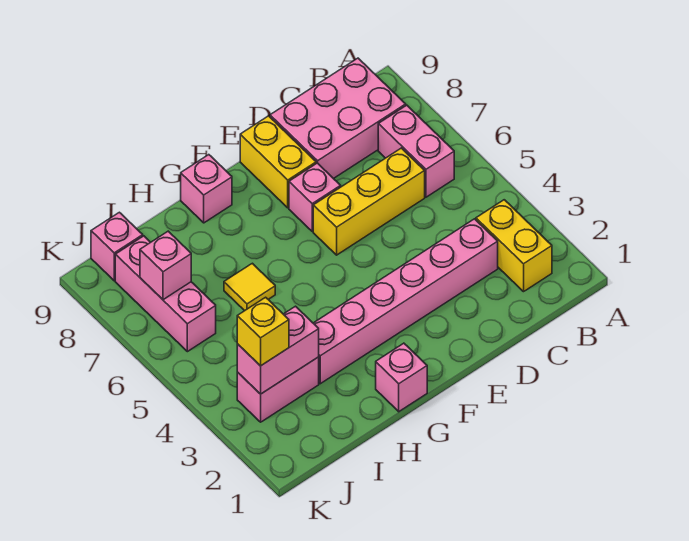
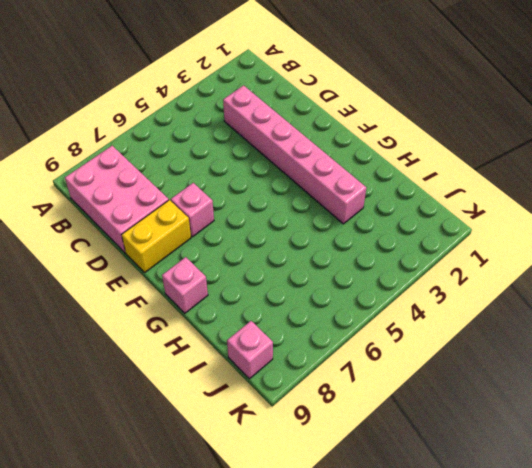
none -> yellow 1x2 brick [476,200,552,292]
none -> pink 1x2 brick [378,105,454,197]
none -> yellow 1x3 brick [313,148,425,255]

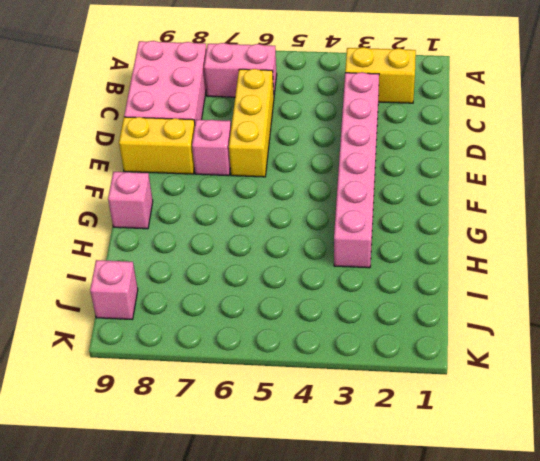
none -> pink 1x1 brick [376,343,427,412]
none -> yellow 1x1 tile [224,263,275,311]
none -> pink 1x2 brick [237,357,319,422]

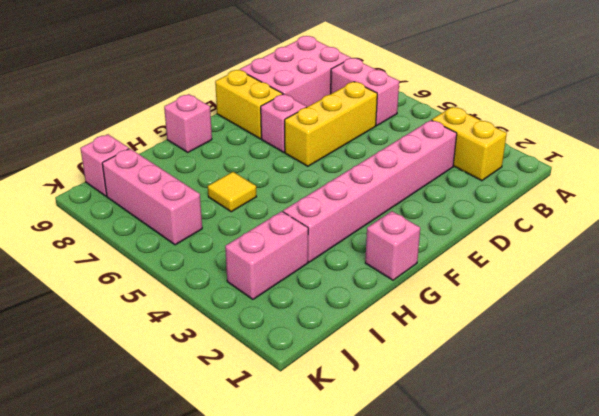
none -> pink 1x2 brick [237,306,319,394]
none -> pink 1x1 brick [140,231,191,300]
none -> yellow 1x1 brick [237,297,289,366]

